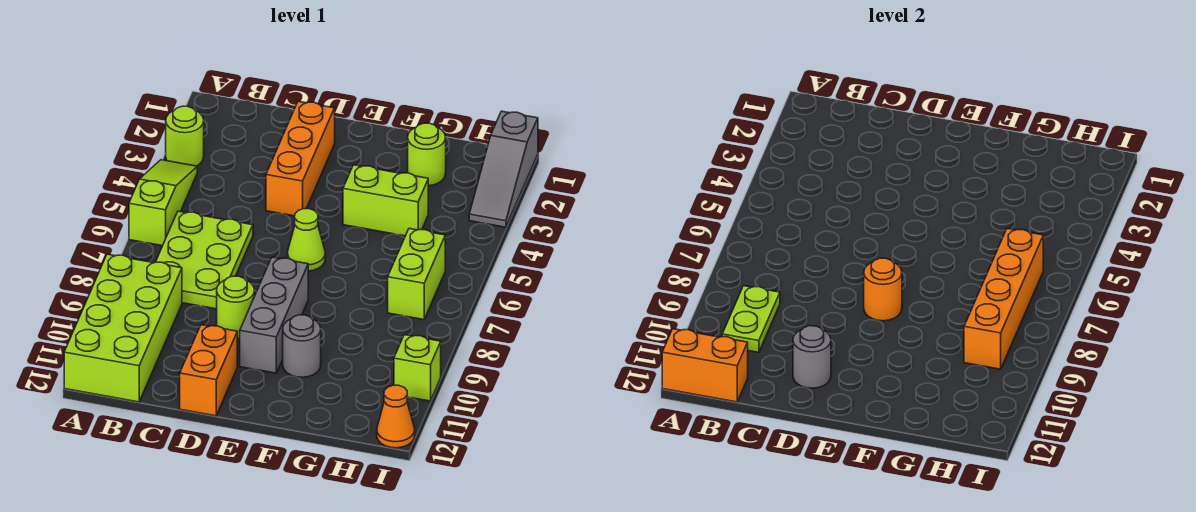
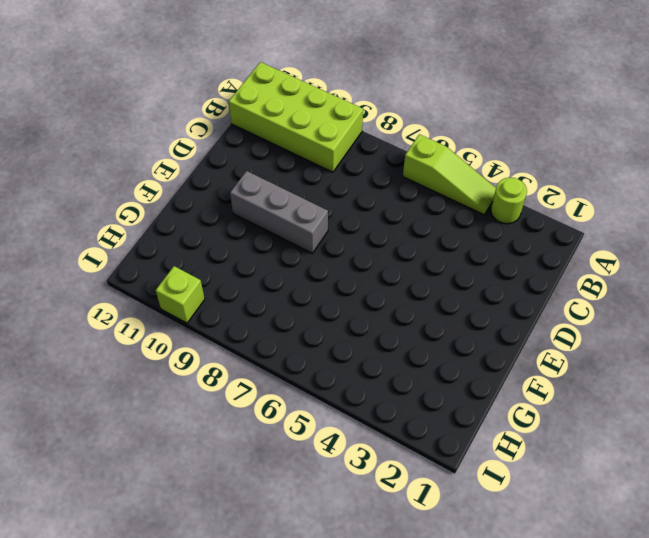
none -> lime 2x3 plate [156,211,253,309]
none -> orange 1x3 brick [266,101,335,216]
none -> lime 1x1 round brick [217,276,255,339]

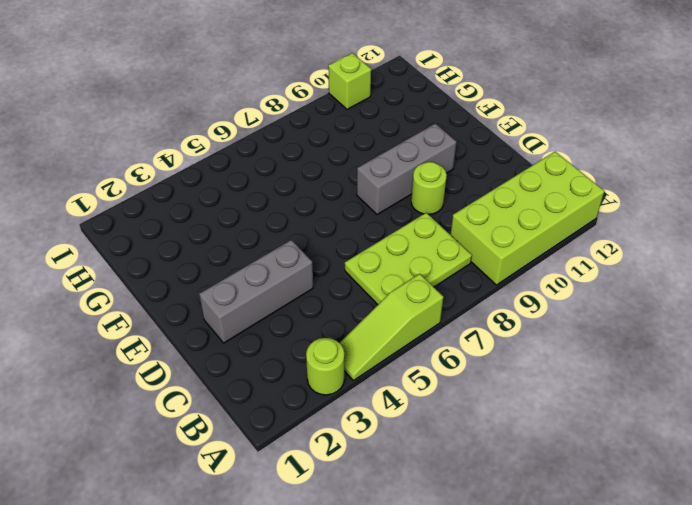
grey 1x3 brick [199,240,313,343] -> orange 1x3 brick [266,101,335,216]
none -> orange 1x2 brick [180,325,237,416]
none -> lime 1x1 cone [287,209,325,271]
none -> lime 1x2 brick [343,165,428,236]

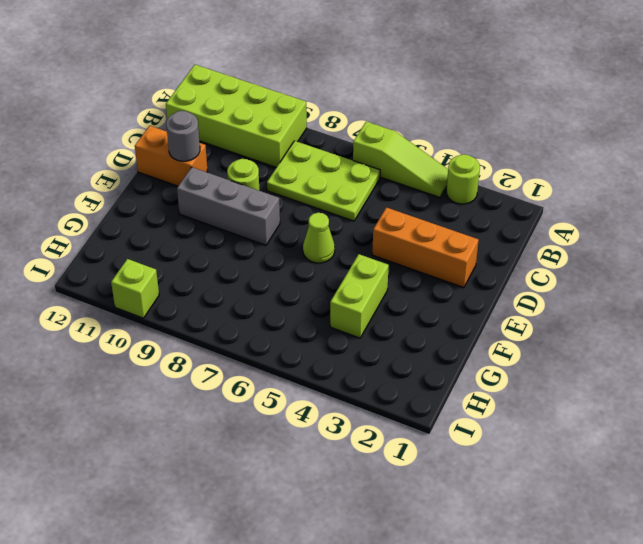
none -> grey 1x1 round brick [283,315,321,377]
none -> lime 1x1 round brick [408,123,446,186]
none -> lime 1x2 brick [388,229,445,320]

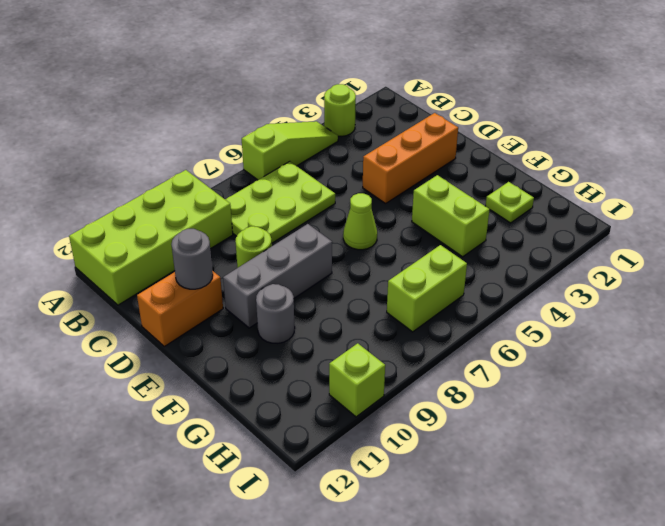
lime 1x1 plate [486,182,534,223] -> lime 1x1 round brick [408,123,446,186]
none -> grey 1x3 slope [469,111,538,227]
none -> orange 1x1 cone [377,385,415,448]
none -> orange 1x2 brick [662,329,748,402]

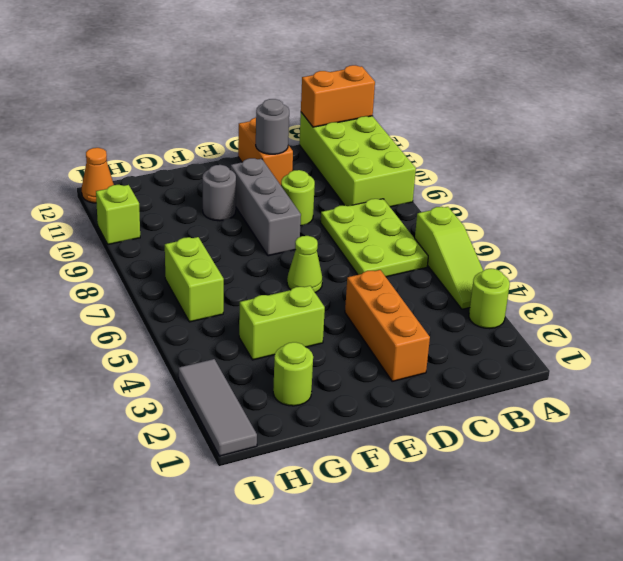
grey 1x3 tile [179,359,257,456] -> grey 1x3 slope [469,111,538,227]
none -> lime 1x2 plate [722,286,780,352]
none -> orange 1x1 round brick [864,258,902,321]
none -> orange 1x4 brick [964,229,1043,369]

